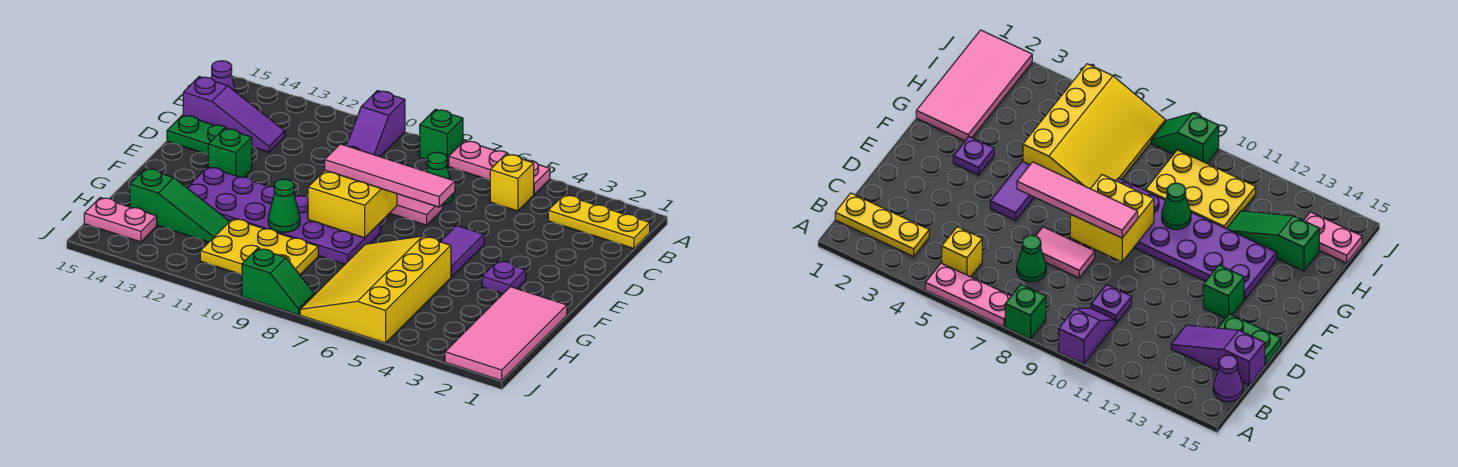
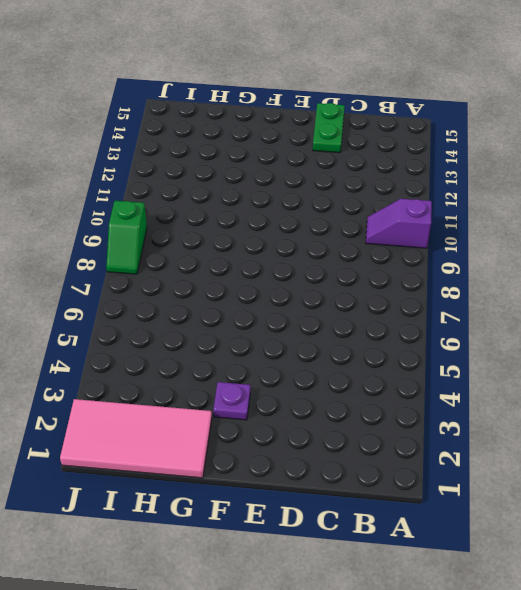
none -> pink 1x3 plate [449,141,550,194]
none -> green 1x1 brick [420,109,463,166]
none -> yellow 1x3 plate [548,195,650,249]

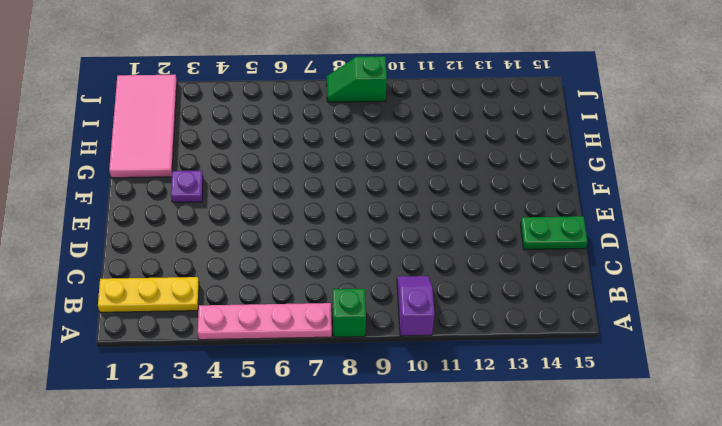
pink 1x4 plate [198,303,332,340] -> pink 1x3 plate [449,141,550,194]
none -> yellow 1x1 brick [490,154,534,211]
none -> purple 1x1 cone [211,61,236,92]
none -> green 1x1 cone [426,152,453,205]

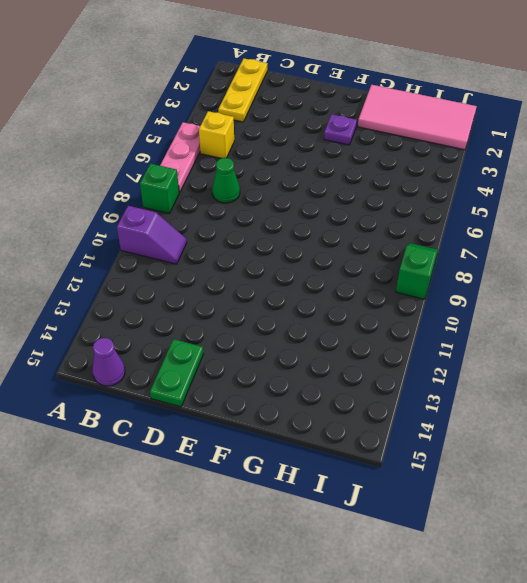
none -> purple 1x1 plate [1091,285,1132,323]
none -> purple 1x3 slope [183,77,285,152]
none -> pink 1x2 tile [390,194,442,225]

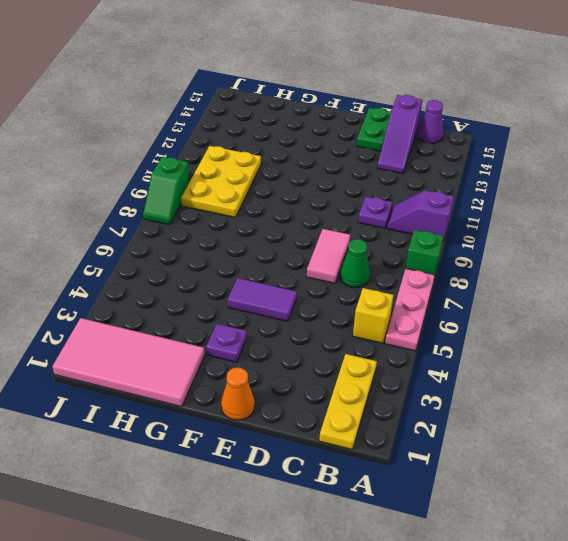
orange 1x1 cone [221,368,255,420] -> none
none -> green 1x1 brick [208,128,252,177]
none -> purple 2x6 plate [187,167,380,264]
none -> yellow 3x4 slope [300,236,451,343]

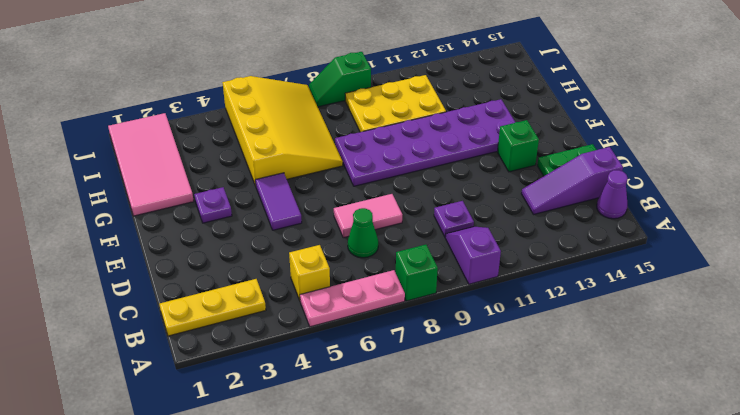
none -> green 1x3 slope [130,168,230,242]
none -> pink 1x2 plate [84,198,157,242]
none -> yellow 2x2 brick [308,171,397,238]

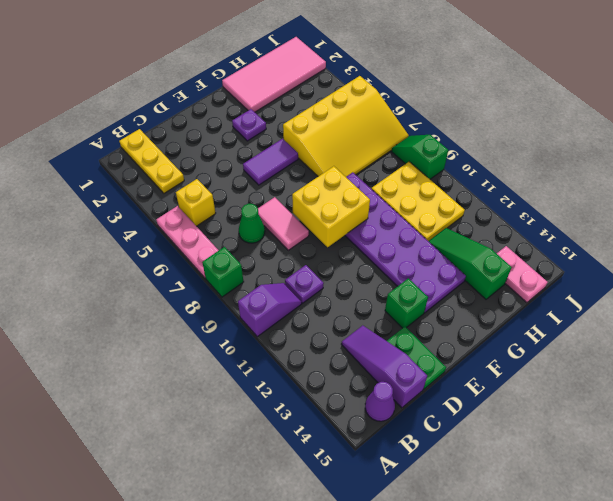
none -> green 1x1 cone [268,179,300,232]
none -> pink 1x4 tile [325,144,455,207]

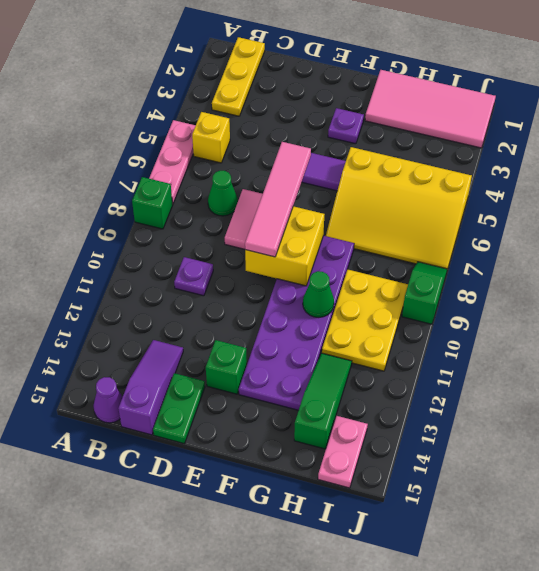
none -> purple 1x2 slope [346,91,405,157]

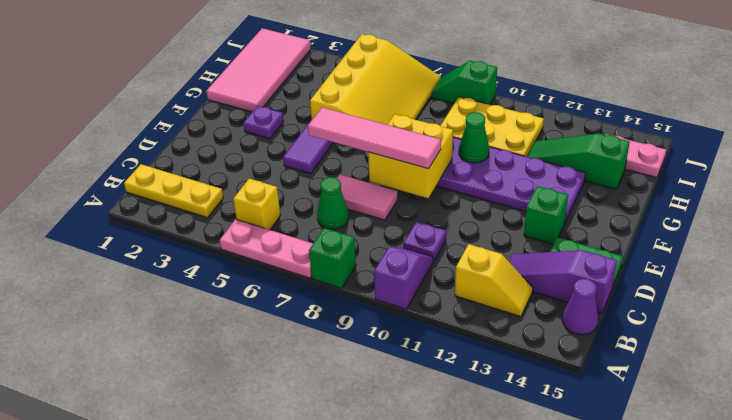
yellow 1x2 slope [455,244,533,317] -> none

